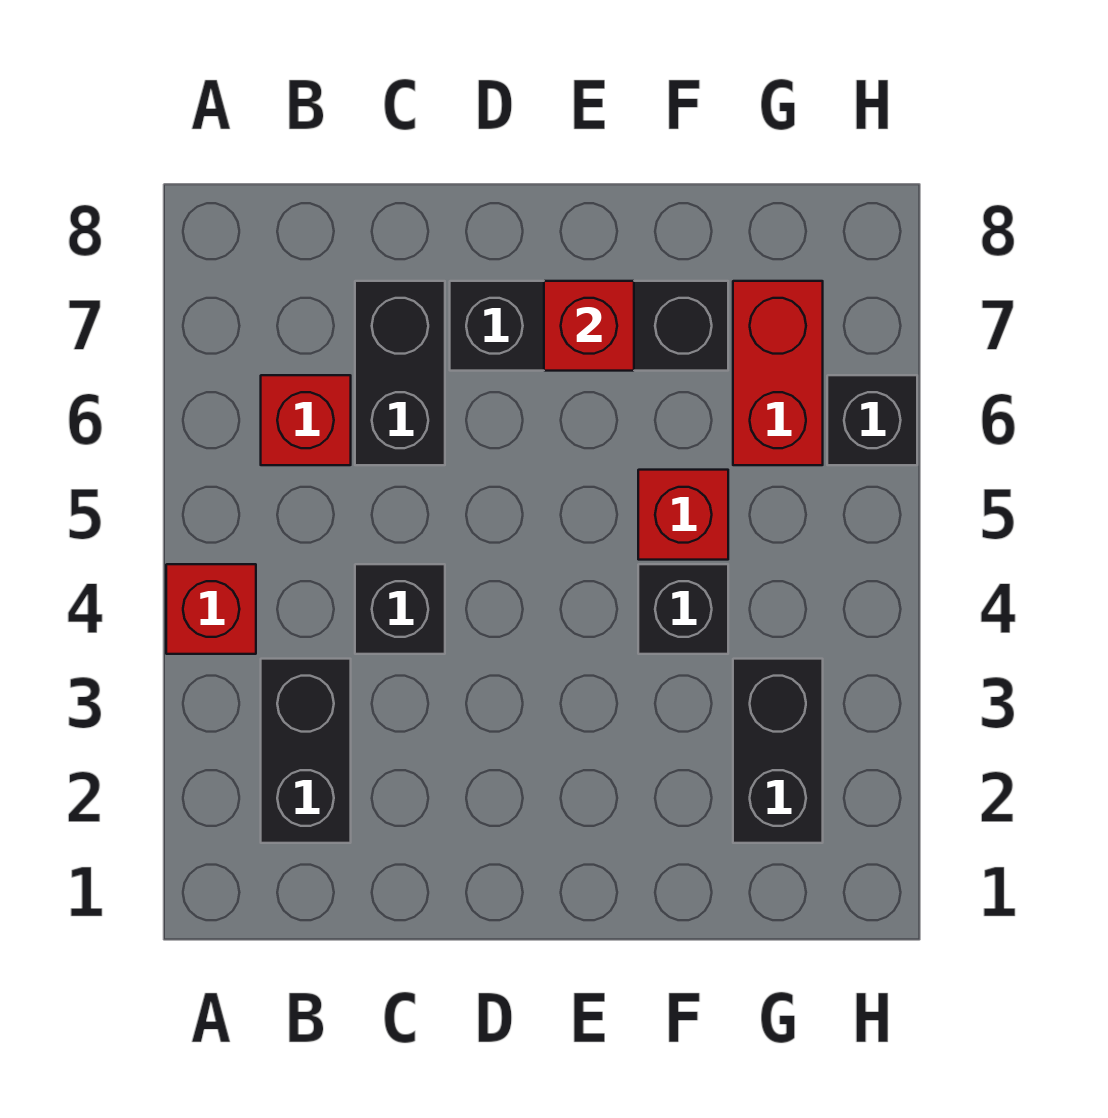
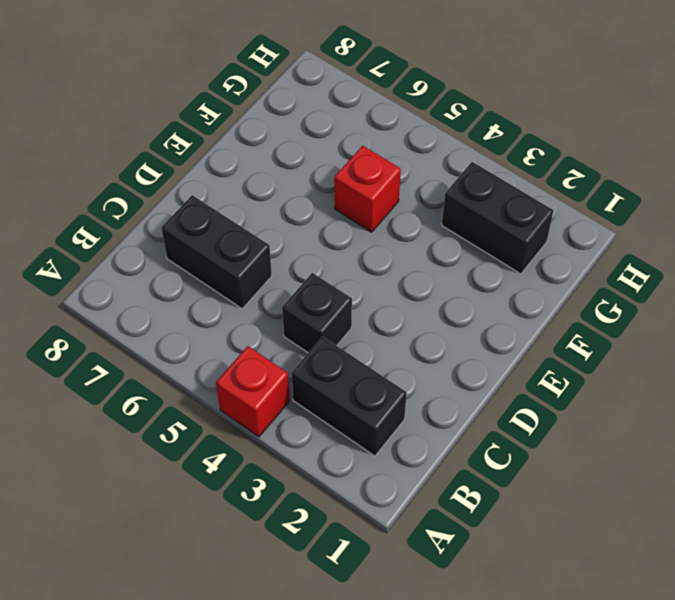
none -> red 1x1 brick [261,375,351,465]
none -> black 1x3 brick [450,281,728,371]
none -> black 1x1 brick [638,564,728,654]

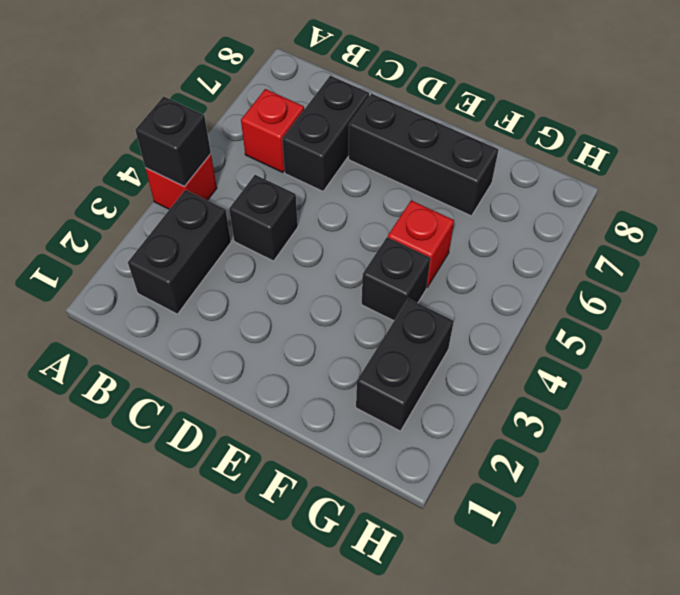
black 1x1 brick [135,96,211,187] -> black 1x1 brick moved to [827,375,917,465]
none -> red 1x2 brick [733,281,823,465]
none -> red 1x1 brick [544,281,634,371]

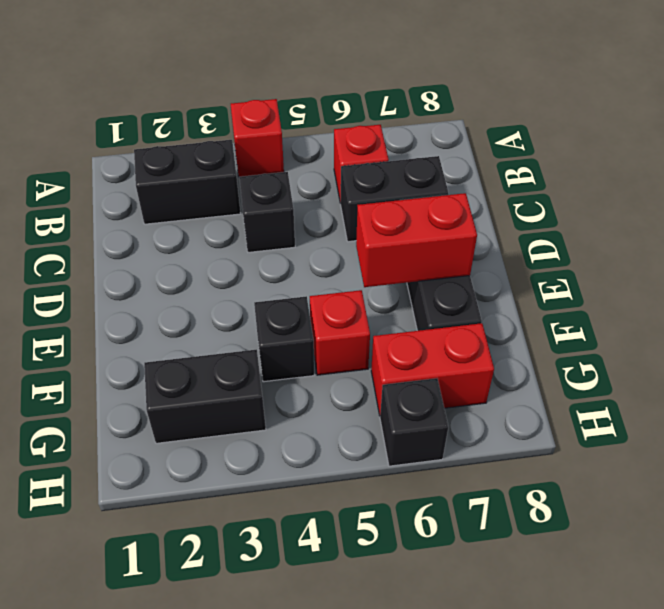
red 1x2 brick [356,193,477,287] -> red 1x1 brick [544,281,634,371]

